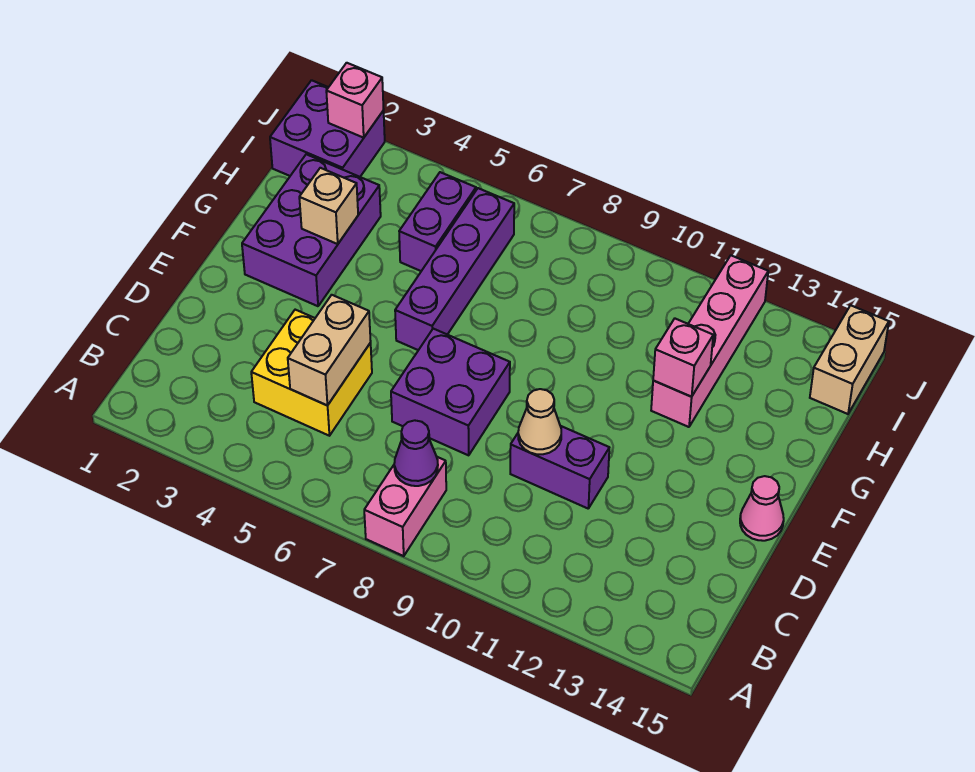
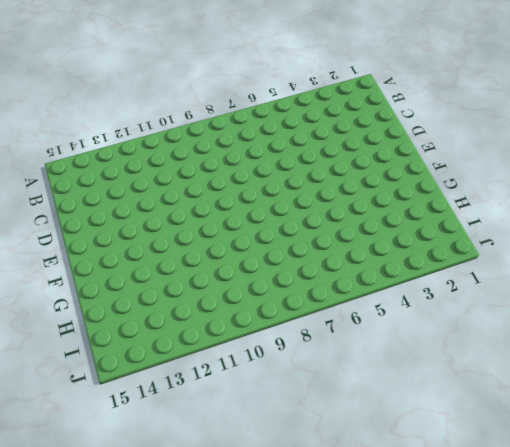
none -> pink 1x2 brick [364,457,446,556]
none -> yellow 2x2 brick [251,310,372,436]
none -> purple 2x2 brick [391,329,510,455]

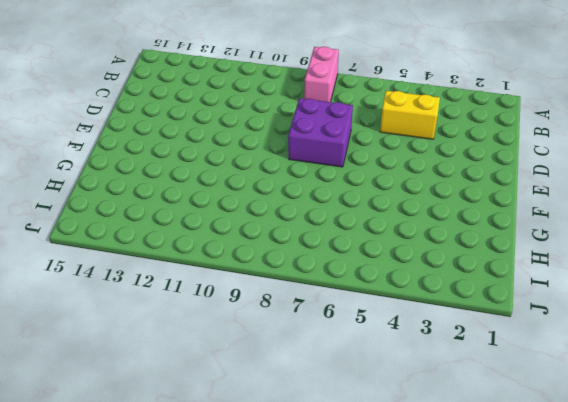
yellow 1x2 brick [380,91,440,139] -> yellow 2x2 brick [251,310,372,436]
none -> purple 1x2 brick [510,426,609,508]
none -> pink 1x1 cone [740,476,784,541]
none -> purple 2x3 brick [242,154,381,306]

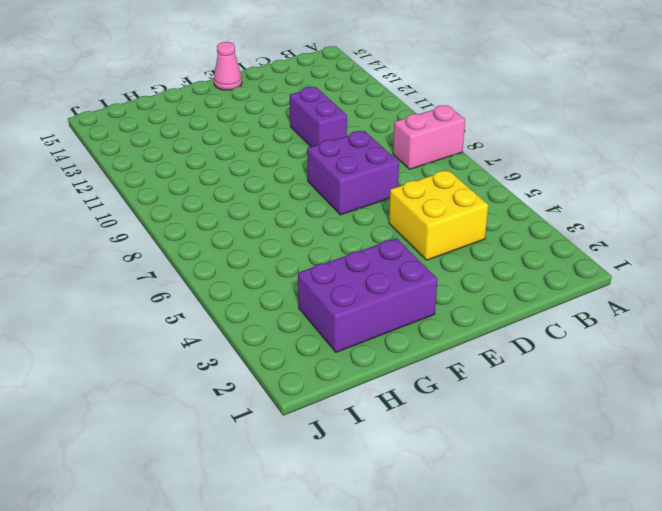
none -> purple 1x4 brick [395,188,514,350]
none -> pink 1x4 brick [651,256,768,427]
none -> purple 1x2 brick [399,172,476,271]

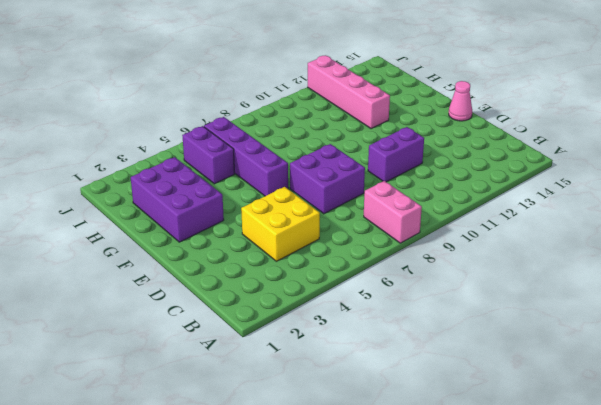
none -> purple 2x2 brick [270,80,385,177]
none -> tan 1x2 brick [810,305,889,414]
none -> purple 1x1 cone [394,420,438,486]

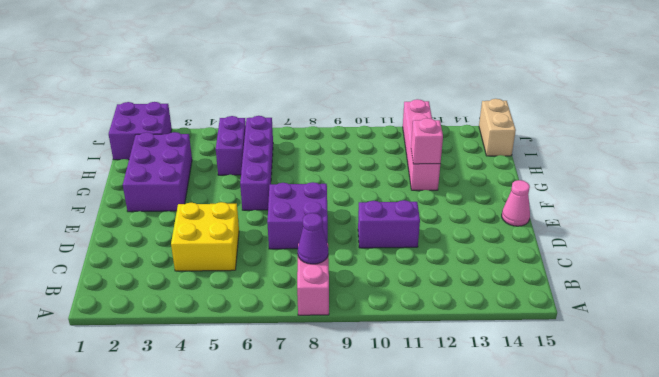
none -> tan 1x2 brick [288,295,371,406]
none -> tan 1x1 cone [518,389,561,454]
none -> tan 1x1 brick [299,168,358,244]

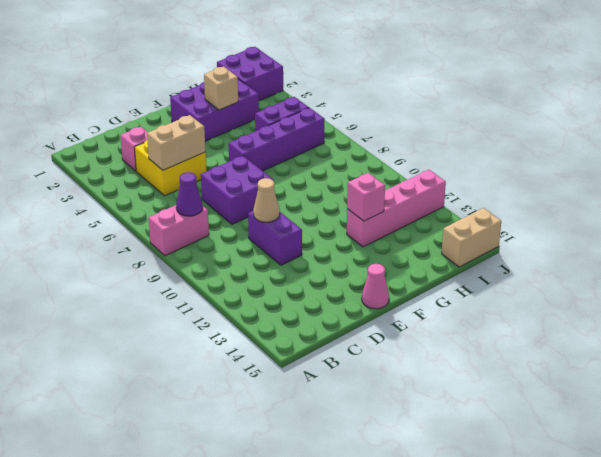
pink 1x1 brick [120,126,148,171] -> pink 1x1 brick moved to [326,63,384,138]

